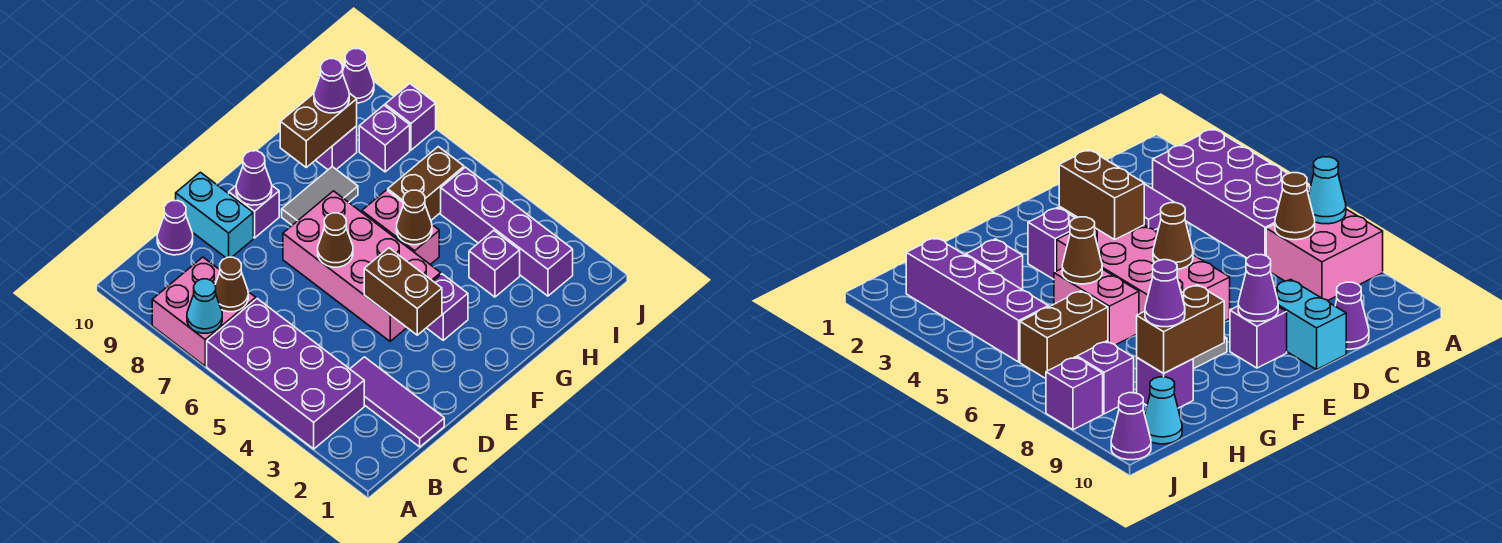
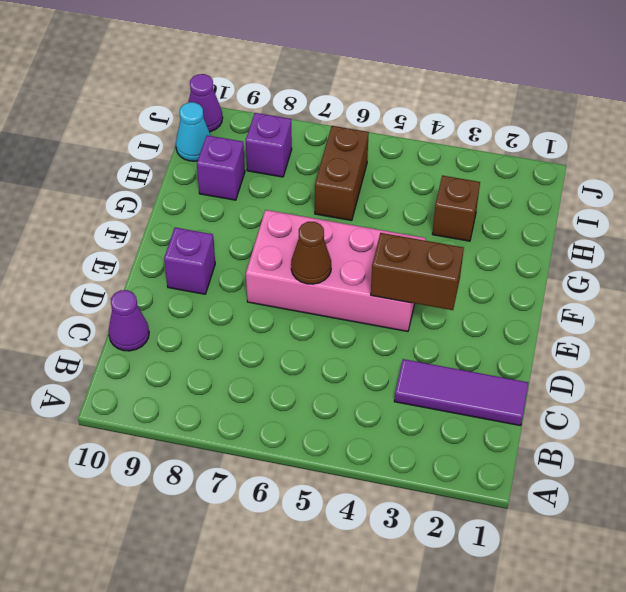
brown 1x1 brick [432,175,480,241] -> purple 1x1 brick [469,230,520,297]
none -> purple 2x4 brick [207,299,364,449]
none -> pink 2x2 brick [152,257,256,366]
none -> cyan 1x2 brick [176,172,253,258]

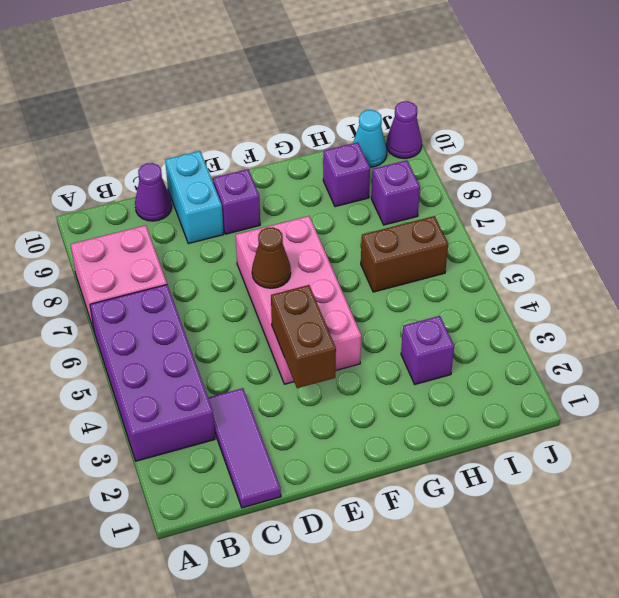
none -> purple 1x1 brick [427,274,468,340]
none -> grey 1x2 tile [282,167,358,225]
none -> pink 1x2 brick [362,190,439,264]

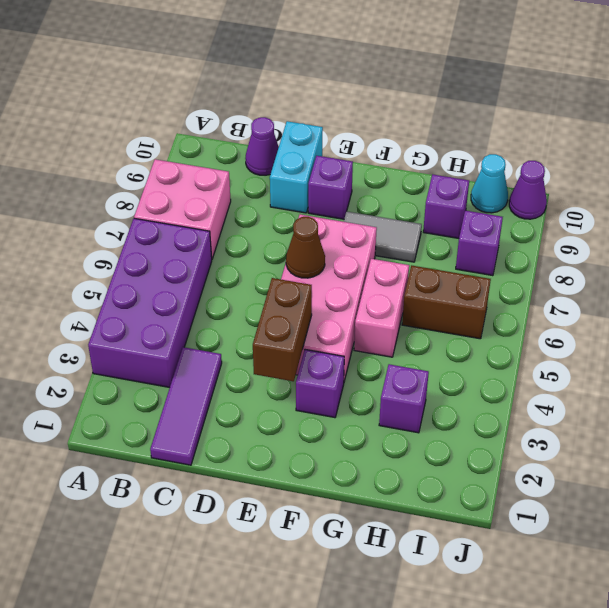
none -> purple 1x4 brick [441,167,573,296]
none -> purple 1x1 brick [385,84,436,150]
none -> cyan 1x1 cone [187,279,222,333]

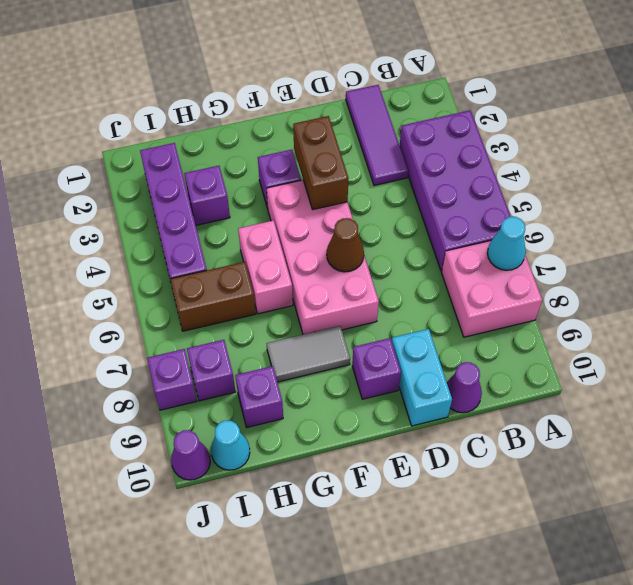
none -> brown 1x1 cone [215,257,248,312]
none -> purple 1x1 cone [236,151,272,205]
none -> brown 1x1 cone [397,190,432,245]

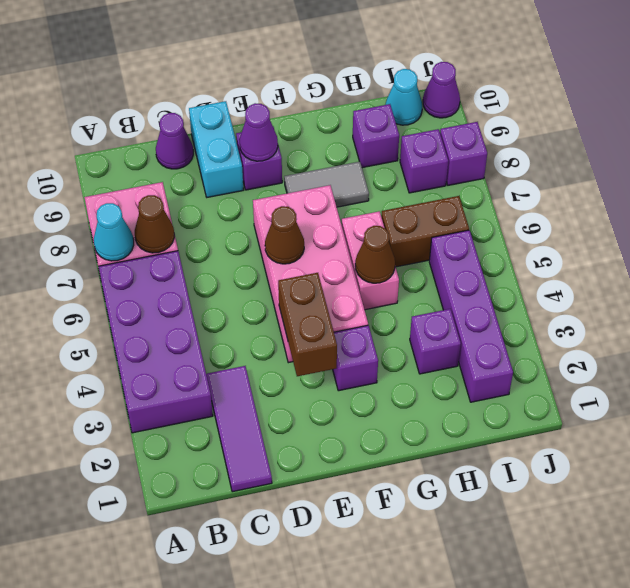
none -> brown 1x2 brick [280,93,357,167]
none -> purple 1x1 cone [314,59,349,113]

